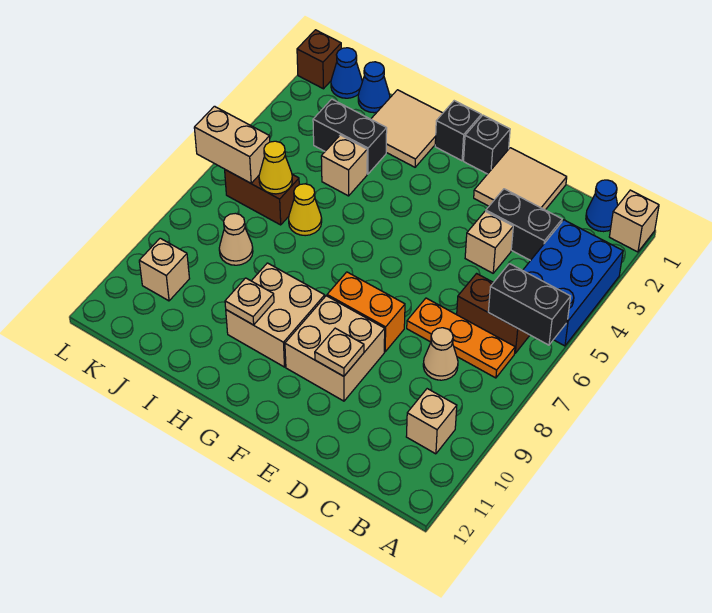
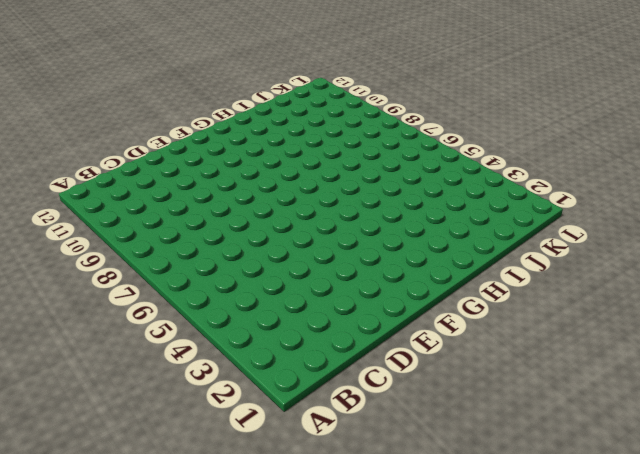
none -> tan 1x1 brick [609,190,659,252]
none -> blue 2x3 brick [523,220,623,346]
none -> blue 1x1 cone [586,180,618,232]
none -> brown 1x2 brick [457,274,530,353]

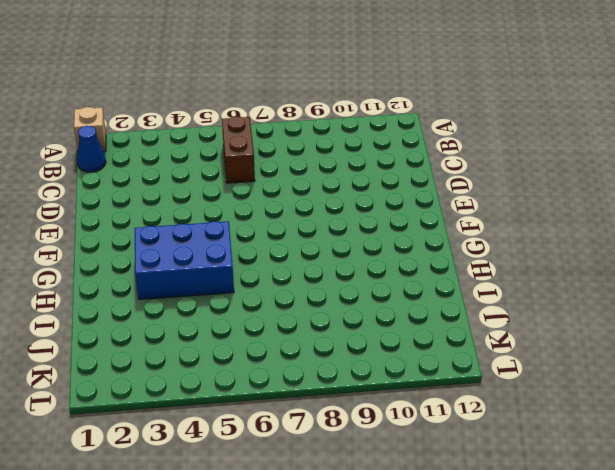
blue 2x3 brick [135,221,234,299] -> blue 2x3 brick moved to [523,220,623,346]
none -> orange 1x3 plate [407,298,515,378]
none -> tan 1x1 brick [406,389,457,454]
none -> black 1x2 brick [486,189,562,261]
none -> tan 1x1 cone [423,328,458,380]

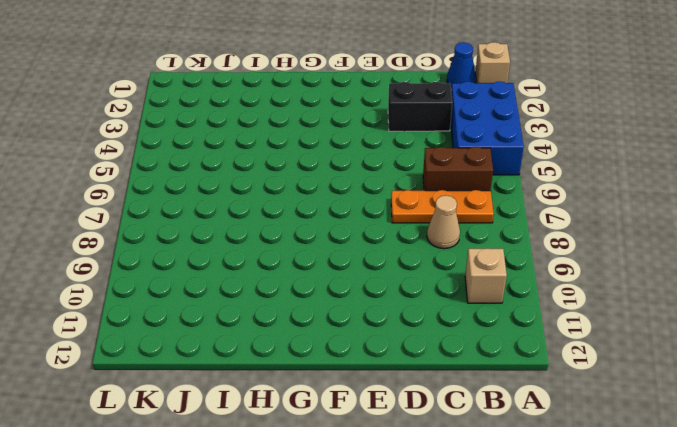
none -> tan 2x2 tile [474,148,567,210]
none -> tan 1x1 brick [465,211,513,273]
none -> orange 1x2 brick [327,272,405,352]
none -> tan 2x2 brick [285,296,385,401]

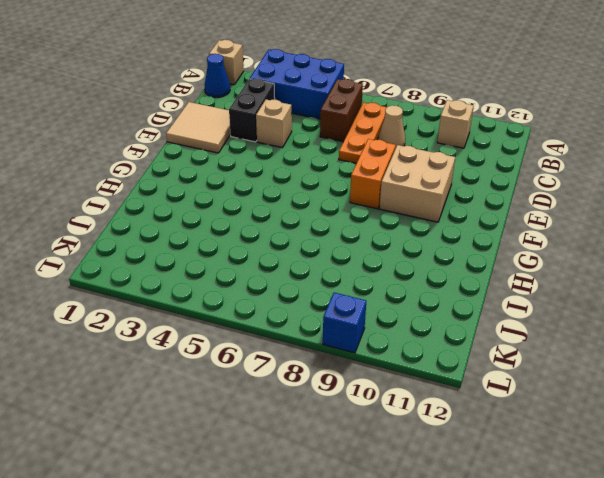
blue 1x1 brick [323,293,366,353] -> none
none -> black 1x1 brick [464,115,510,174]
none -> black 1x1 brick [435,101,481,161]
none -> tan 2x2 brick [226,263,325,367]
none -> tan 2x2 tile [371,90,443,167]

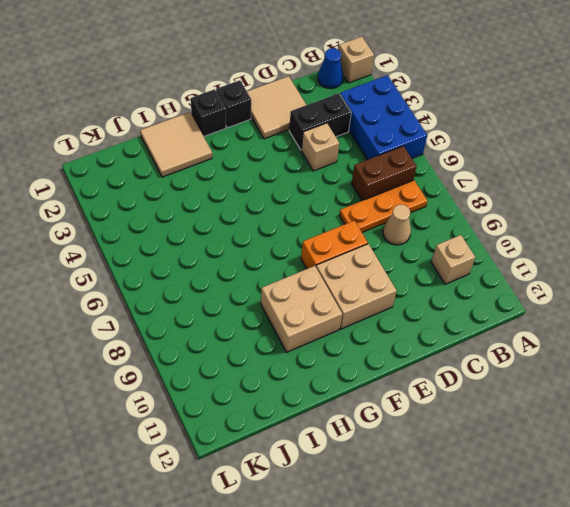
none -> black 1x2 brick [313,99,387,174]
none -> tan 1x1 brick [321,135,367,196]
none -> yellow 1x1 cone [289,184,322,236]
none -> blue 1x1 cone [358,62,390,113]

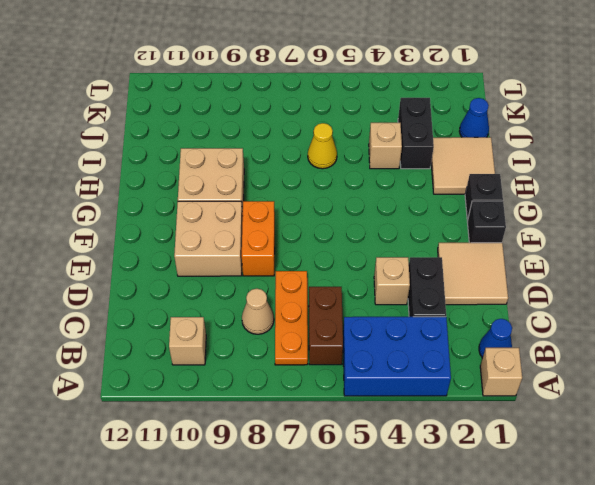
none -> brown 1x2 brick [225,170,299,225]
none -> tan 1x1 cone [219,213,253,265]
none -> blue 1x1 cone [331,48,362,98]
none -> tan 1x1 brick [139,238,190,301]

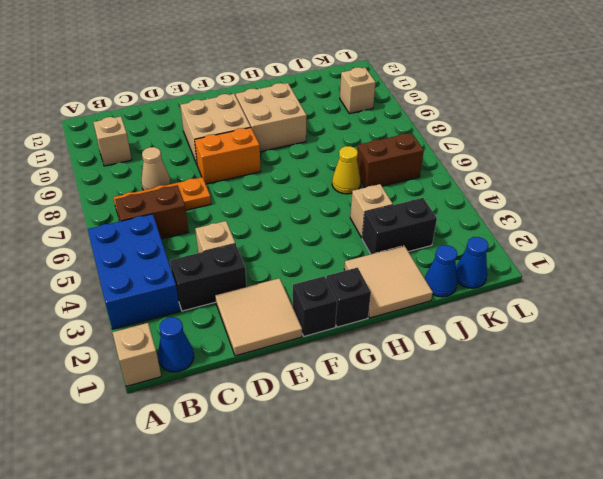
none -> tan 1x1 cone [219,213,253,265]
none -> brown 1x1 brick [297,30,341,89]
none -> black 1x2 brick [488,264,571,345]
none -> tan 1x1 plate [315,328,364,376]

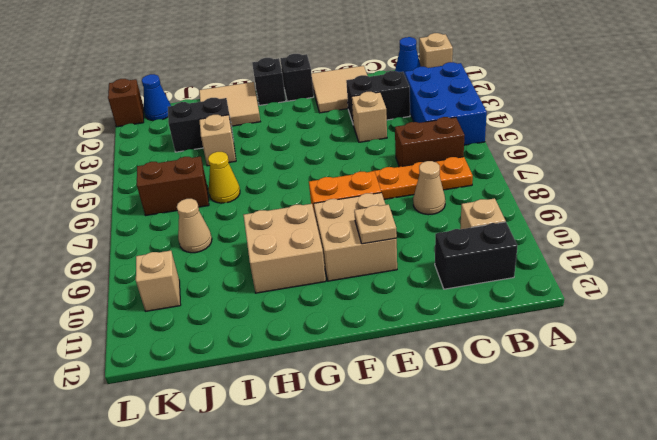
black 1x2 brick [435,222,518,289] -> black 1x2 brick moved to [488,264,571,345]
none -> blue 1x1 cone [358,62,390,113]
none -> tan 1x1 plate [225,278,274,325]
none -> yellow 1x1 cone [259,141,292,194]
none -> tan 1x2 brick [194,106,270,183]

